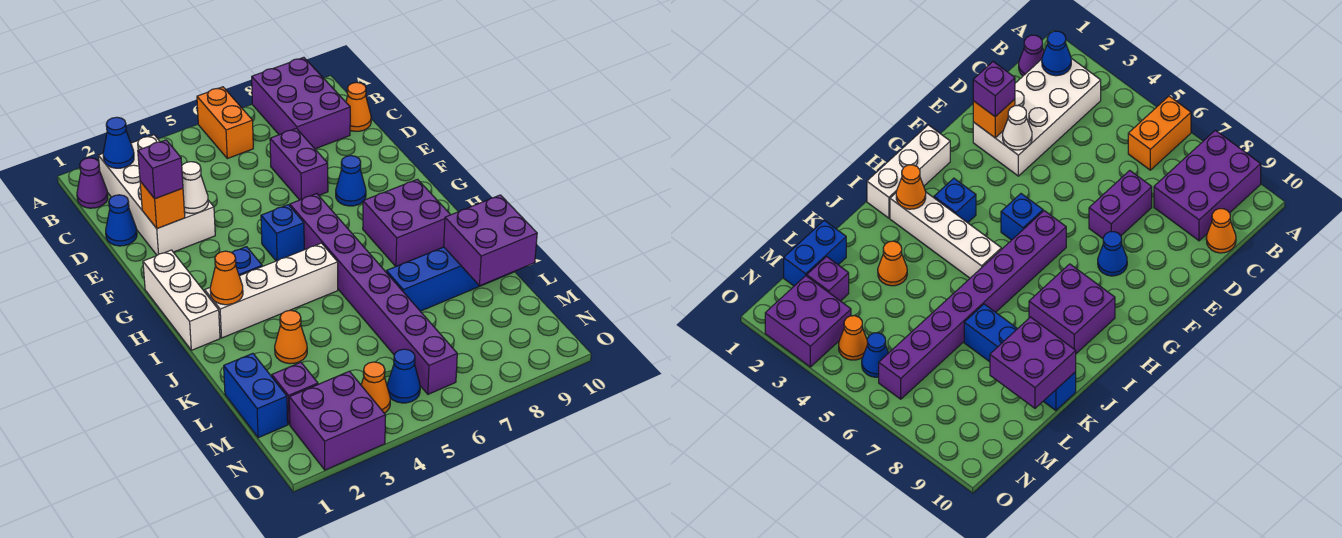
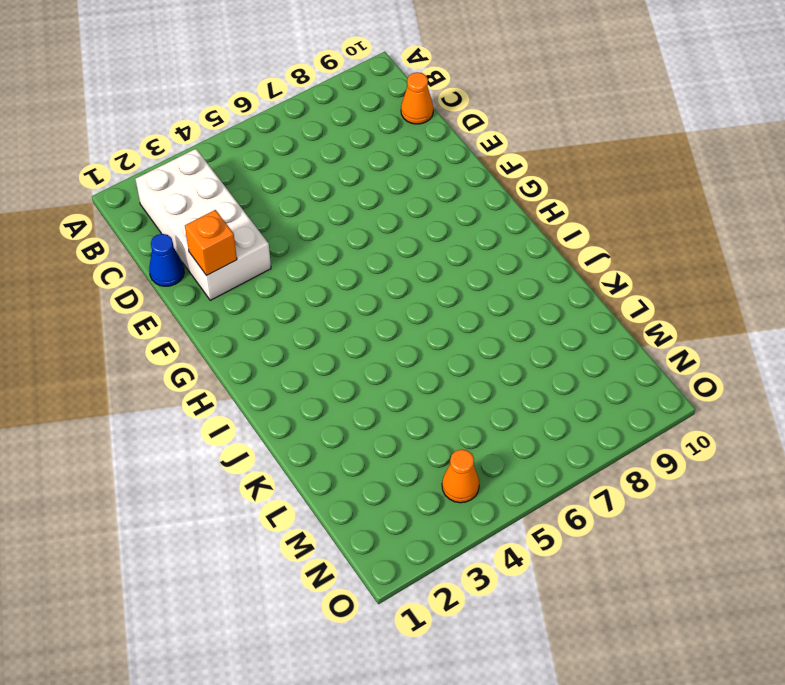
none -> orange 1x2 brick [197,87,253,159]
none -> purple 2x3 brick [252,57,350,149]
none -> purple 1x1 cone [77,158,108,208]

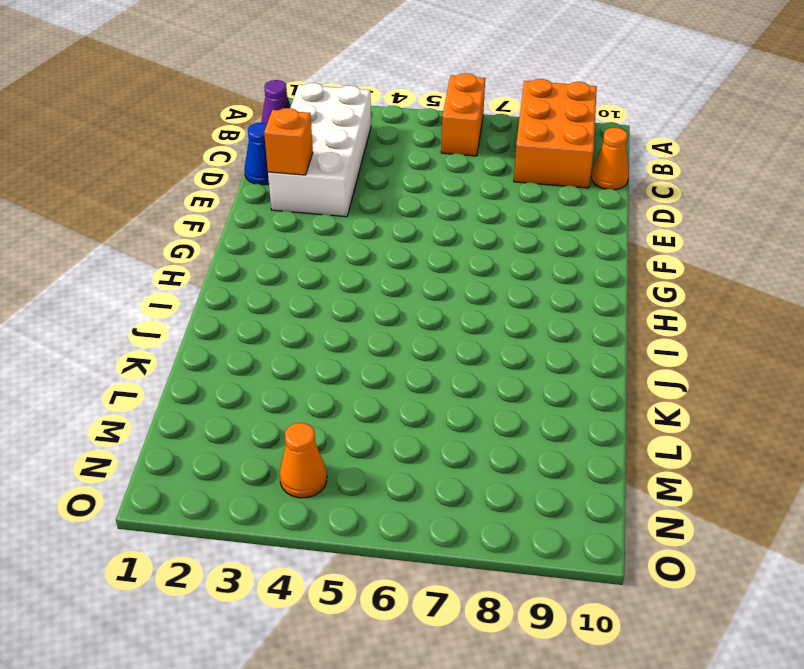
orange 2x3 brick [514,79,597,188] -> purple 2x3 brick [252,57,350,149]
none -> purple 1x2 brick [270,128,328,200]
none -> blue 1x1 cone [336,156,366,206]
none -> white 1x3 brick [143,250,220,350]

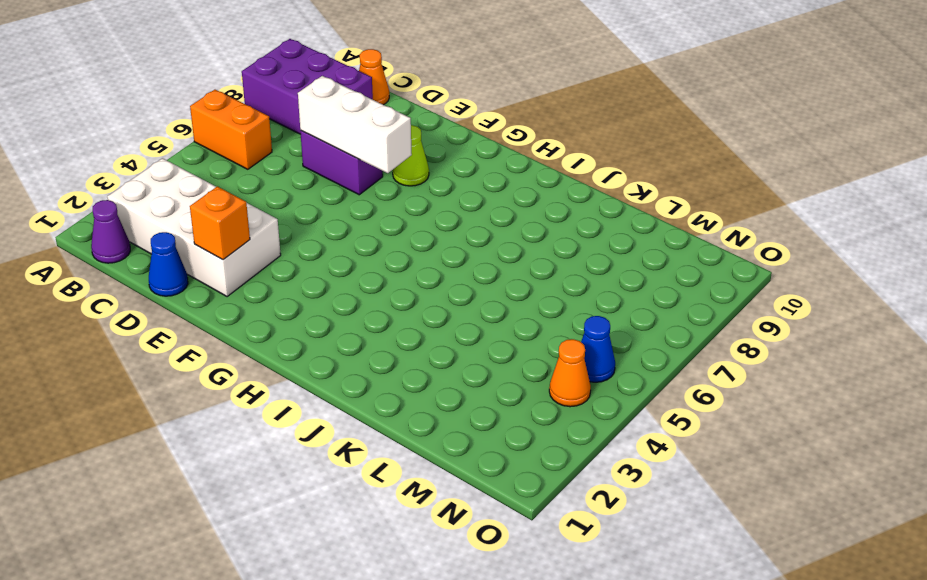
white 1x3 brick [298,76,412,173] -> white 1x3 brick moved to [143,250,220,350]
lime 1x1 cone [393,125,429,186] -> blue 1x1 cone [336,156,366,206]
none -> blue 1x1 brick [261,205,304,261]
none -> purple 1x8 brick [290,194,457,394]
none -> blue 1x1 brick [232,247,262,276]

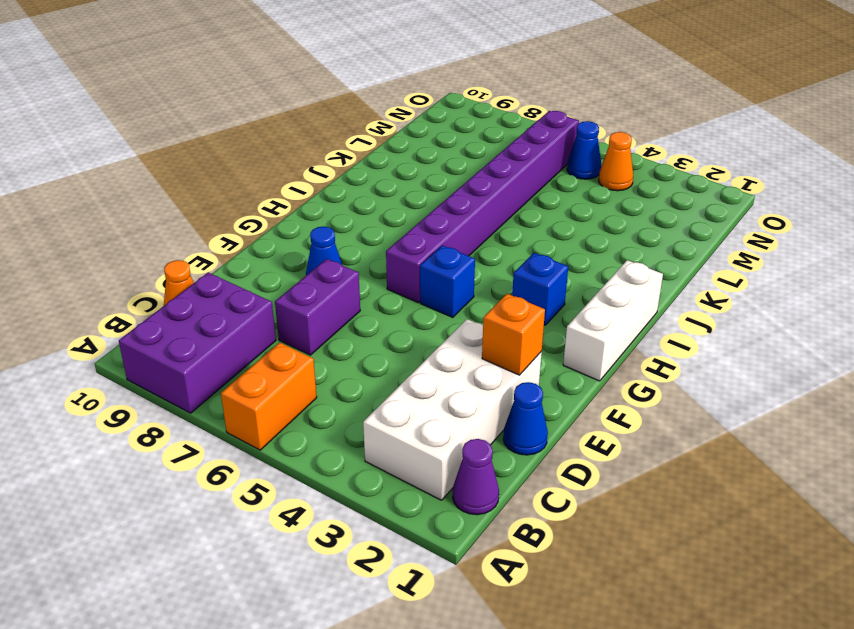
none -> purple 2x2 brick [363,179,450,266]
none -> white 1x4 brick [205,243,338,338]
none -> orange 1x1 cone [275,310,307,364]

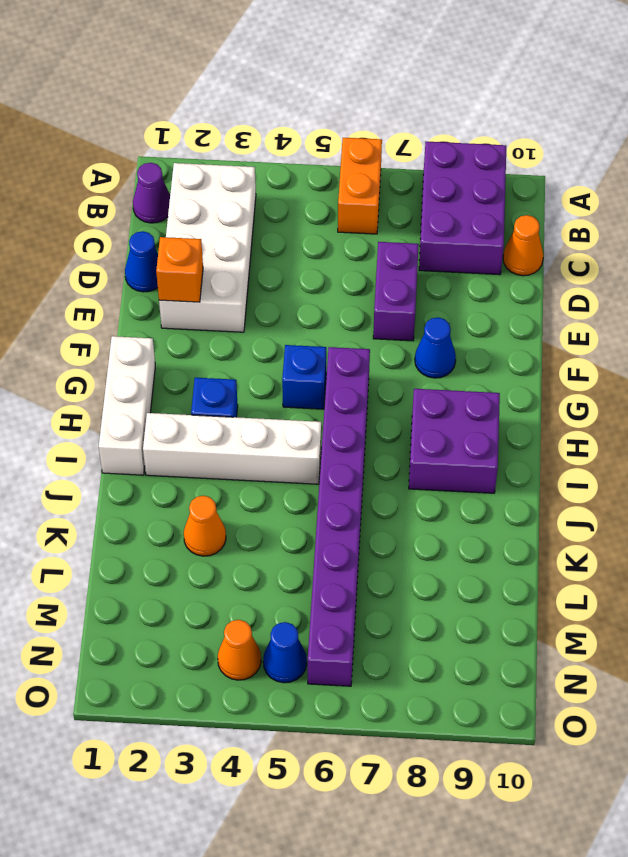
none -> blue 1x4 brick [386,247,513,311]
none -> blue 1x2 brick [224,353,288,438]
none -> purple 1x1 brick [272,362,318,424]

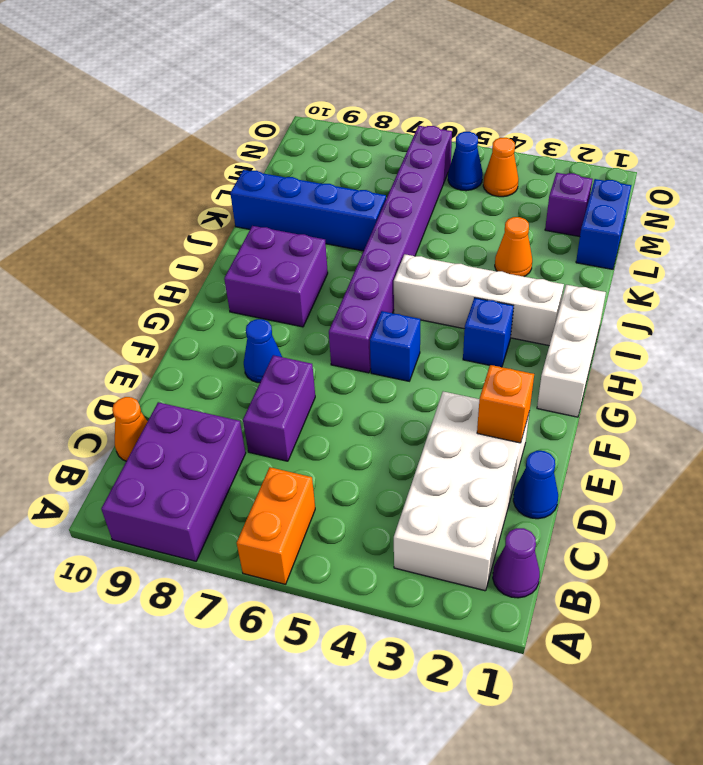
none -> purple 2x2 brick [289,371,386,470]
none -> blue 1x1 cone [103,117,134,168]
none -> white 1x1 cone [182,162,208,213]

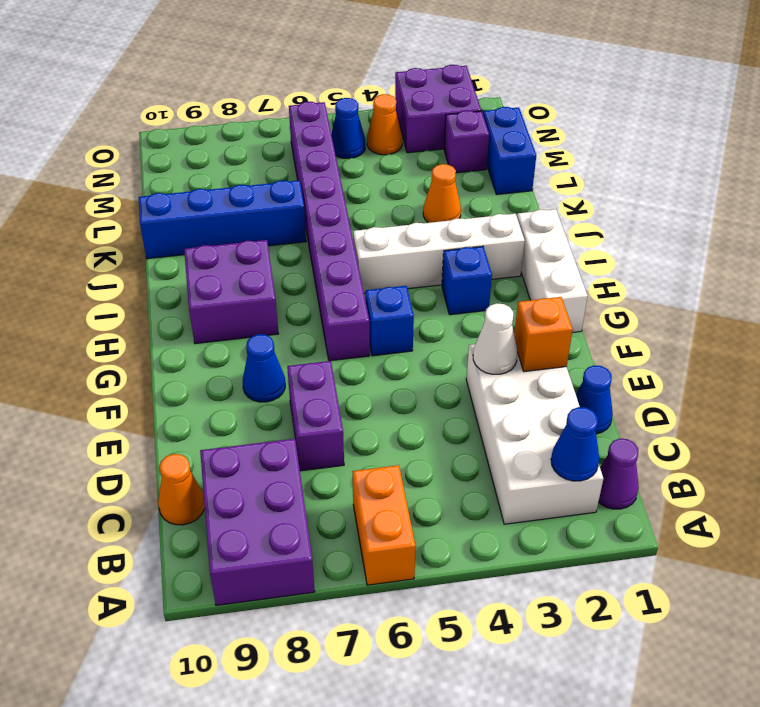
none -> orange 1x1 cone [210,251,243,305]
none -> purple 2x2 brick [444,195,537,286]
none -> purple 1x1 brick [138,140,183,199]

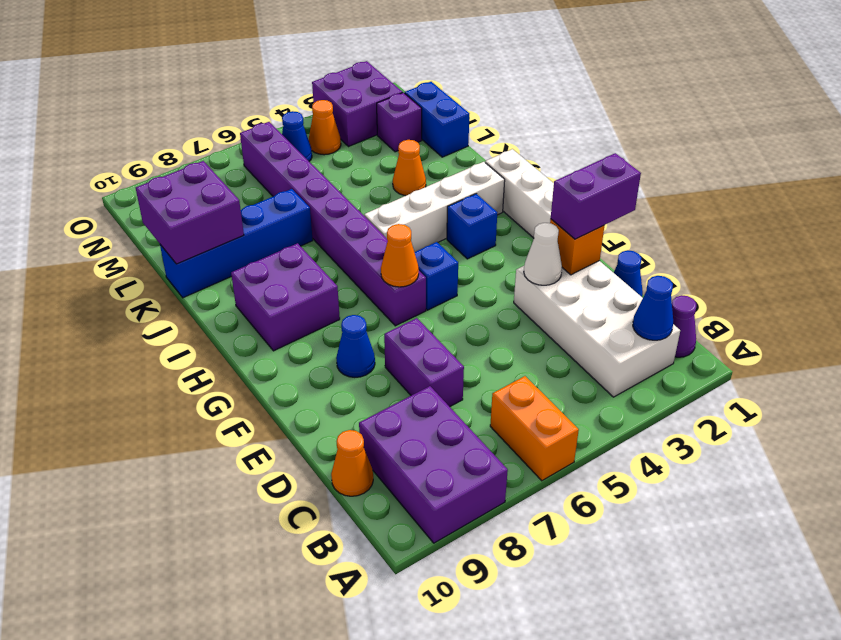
purple 1x2 brick [551,153,641,239] -> purple 1x1 brick [138,140,183,199]
orange 1x1 cone [381,224,419,287] -> orange 1x1 cone moved to [210,251,243,305]

